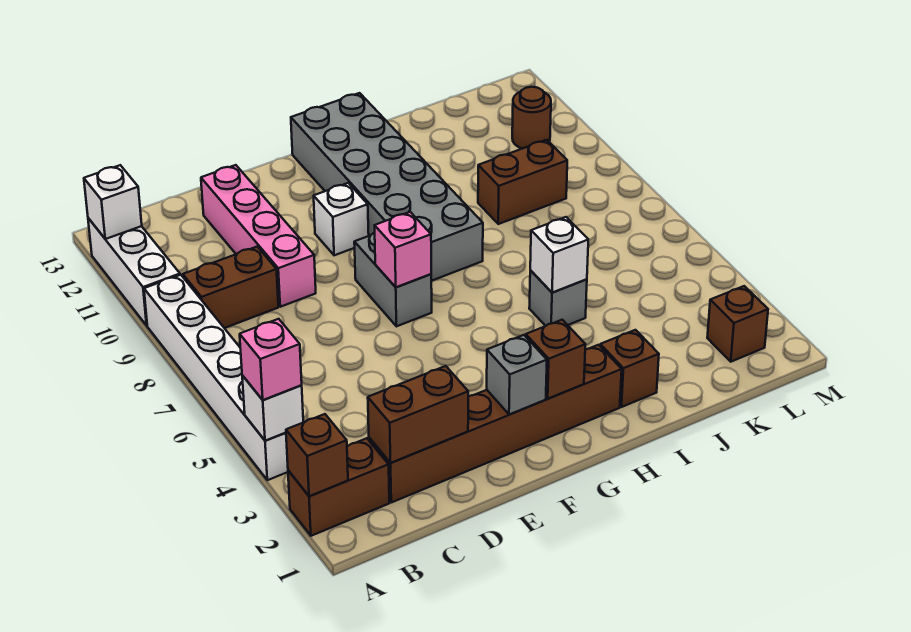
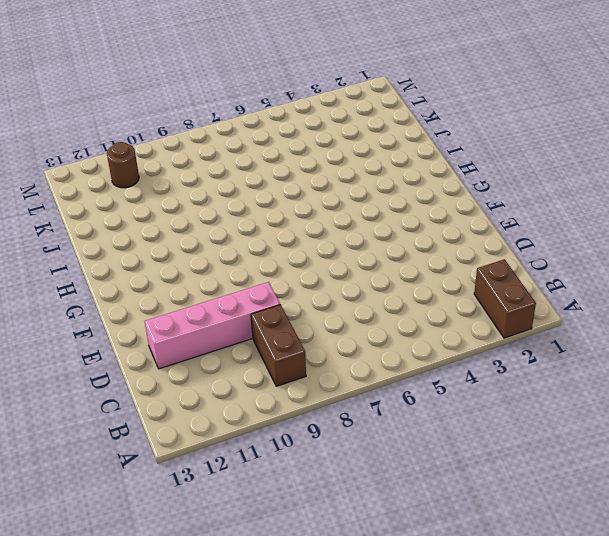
none -> white 1x6 brick [144,275,288,480]
none -> white 1x3 brick [88,218,180,325]
none -> brown 1x6 brick [369,345,622,502]

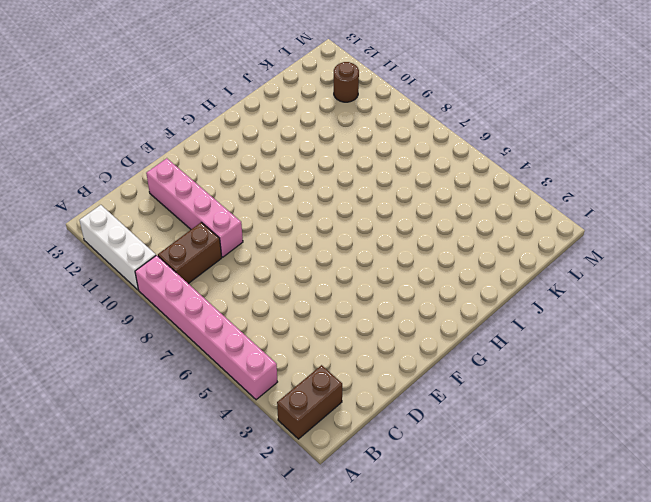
pink 1x6 brick [135,255,277,400] -> white 1x6 brick [144,275,288,480]
none -> brown 1x6 brick [369,345,622,502]
none -> grey 1x2 brick [354,233,432,326]
none -> white 1x1 brick [314,183,369,255]

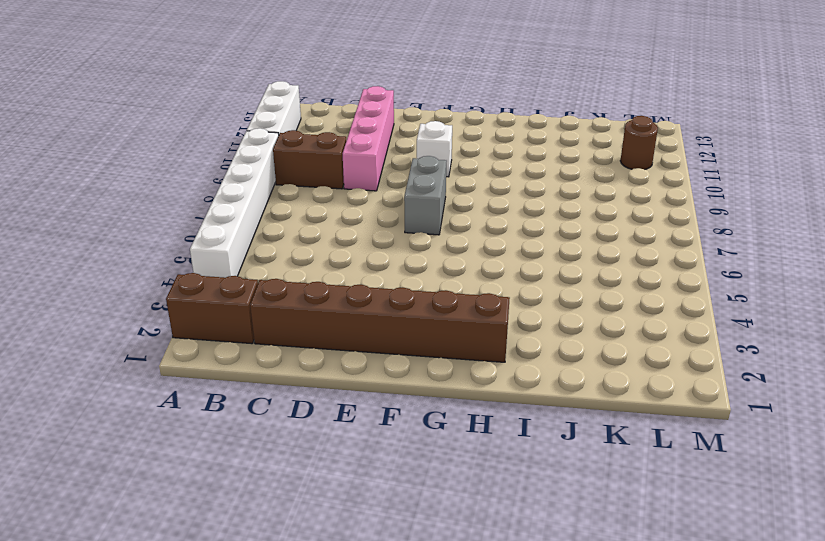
none -> grey 2x6 brick [291,93,483,281]
none -> brown 1x1 brick [600,330,659,407]
none -> grey 1x1 brick [529,270,587,326]

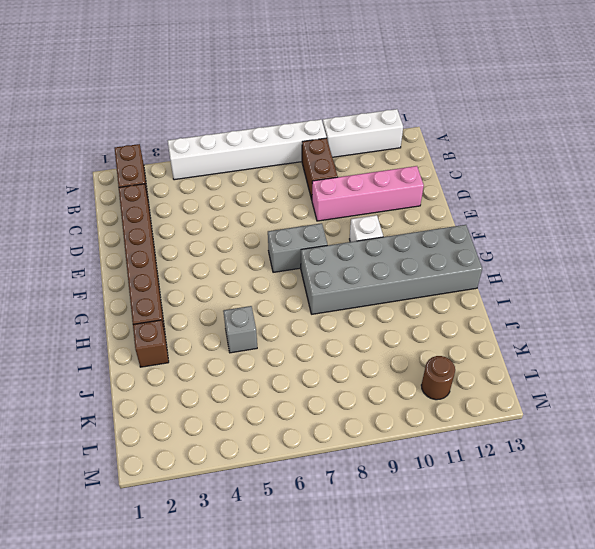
none -> brown 1x2 brick [478,140,567,224]
none -> brown 1x1 brick [707,286,768,362]
none -> brown 1x1 brick [286,414,348,496]

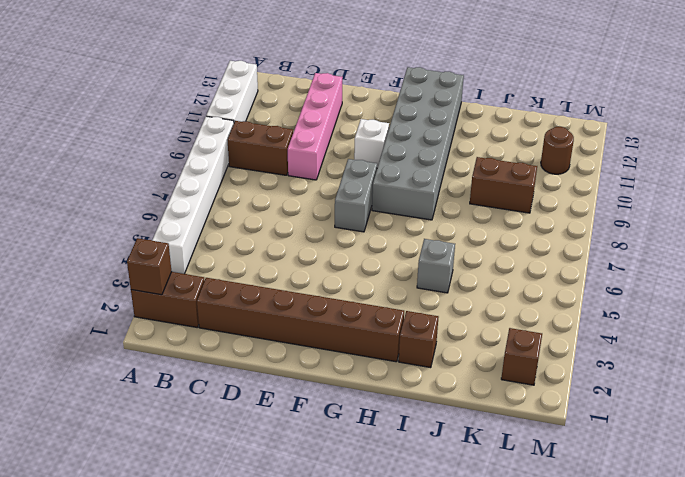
none -> white 1x1 brick [242,376,303,441]
none -> white 1x1 brick [84,165,142,239]
none -> brown 1x2 brick [368,366,468,463]

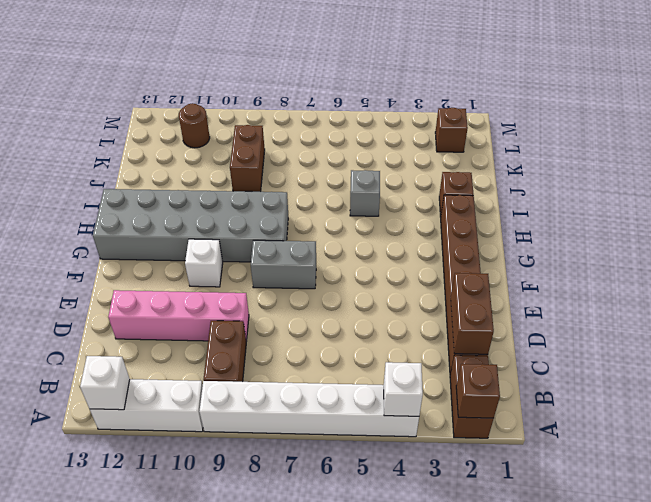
none -> grey 1x1 brick [487,335,547,414]
none -> pink 1x1 brick [375,212,431,287]
none -> brown 1x1 brick [526,320,585,399]

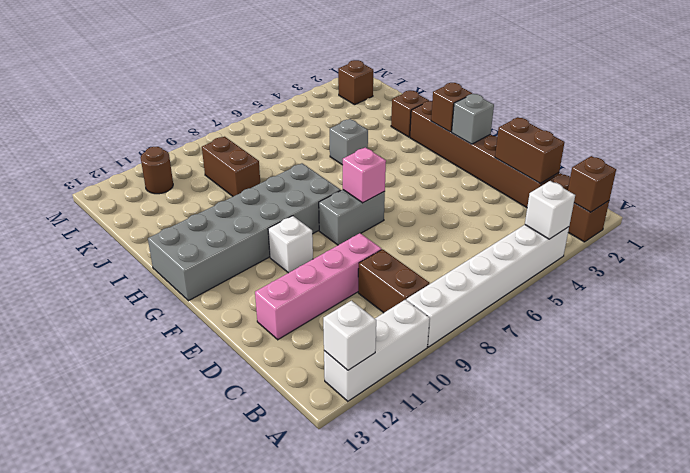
none -> white 1x1 brick [530,217,588,293]
none -> pink 1x1 brick [240,319,302,400]

